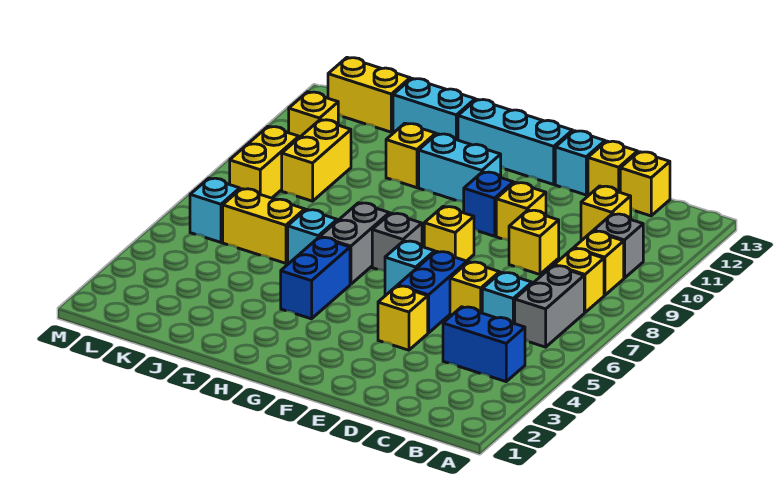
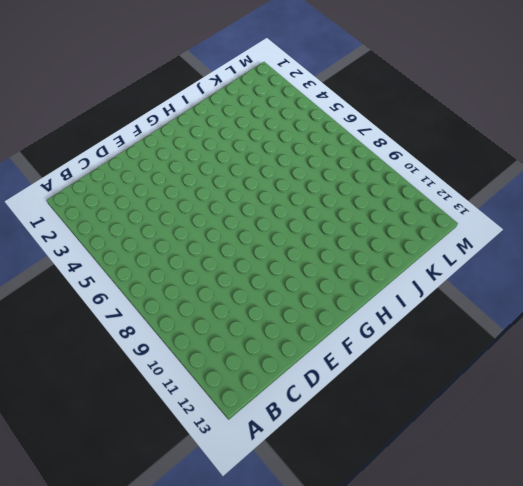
none -> blue 1x2 brick [443,307,525,382]
none -> grey 1x2 brick [515,266,584,347]
none -> yellow 1x1 brick [554,248,604,313]
none -> yellow 1x1 brick [574,231,624,295]

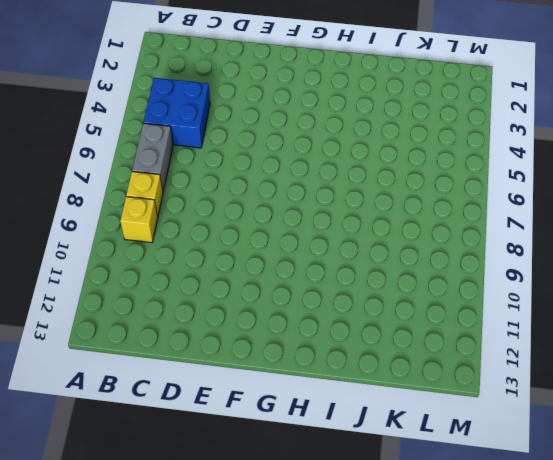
blue 2x2 brick [143,78,210,148] -> blue 1x2 brick [443,307,525,382]
none -> grey 1x1 brick [594,214,643,278]
none -> cyan 1x1 brick [482,272,532,324]
none -> yellow 1x1 brick [581,186,631,241]
none -> yellow 1x1 brick [620,152,670,216]

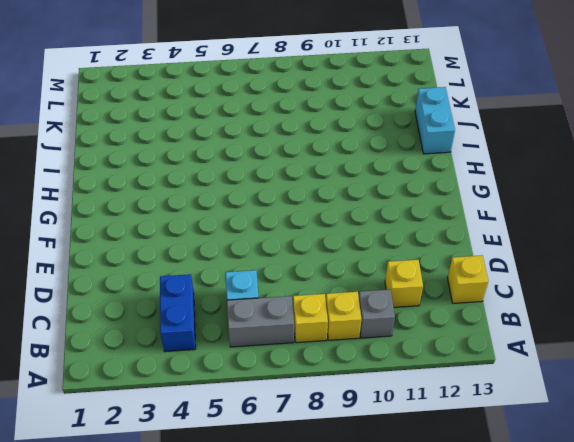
none -> yellow 1x1 brick [450,262,500,316]
none -> yellow 1x1 brick [509,210,559,274]
none -> yellow 1x1 brick [588,141,638,196]
none -> yellow 1x1 brick [378,286,428,350]

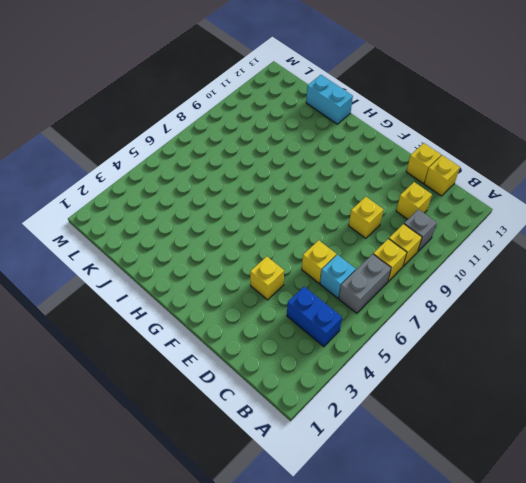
none -> blue 1x2 brick [398,251,467,333]
none -> yellow 1x1 brick [496,182,546,240]
none -> cyan 1x1 brick [555,131,605,195]
none -> cyan 1x1 brick [385,241,435,296]

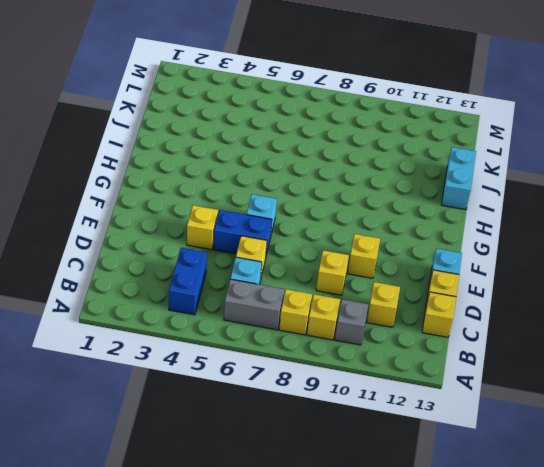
none -> yellow 1x1 brick [424,206,474,261]
none -> blue 1x1 brick [464,172,513,236]
none -> cyan 1x3 brick [458,99,573,184]
none -> grey 1x1 brick [372,213,422,271]

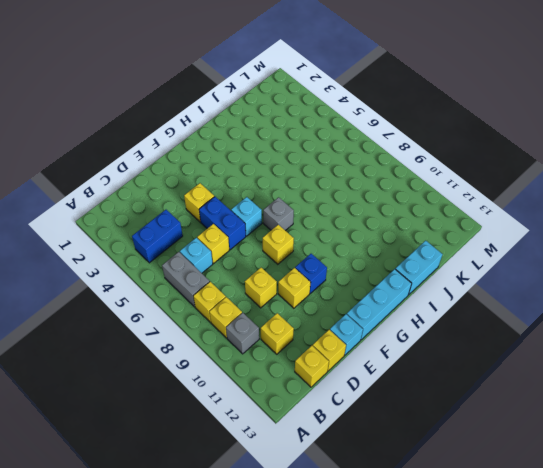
none -> cyan 1x2 brick [419,134,501,202]
none -> blue 1x2 brick [281,237,350,319]
none -> grey 1x2 brick [320,203,389,284]
none -> cyan 1x1 brick [288,210,337,264]

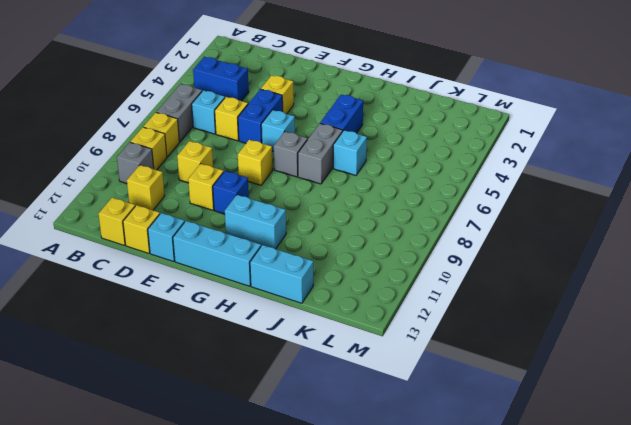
none -> yellow 1x1 brick [386,123,436,188]
none -> yellow 1x2 brick [223,189,305,263]
none -> yellow 1x2 brick [282,120,351,201]
none -> yellow 1x2 brick [328,57,410,132]

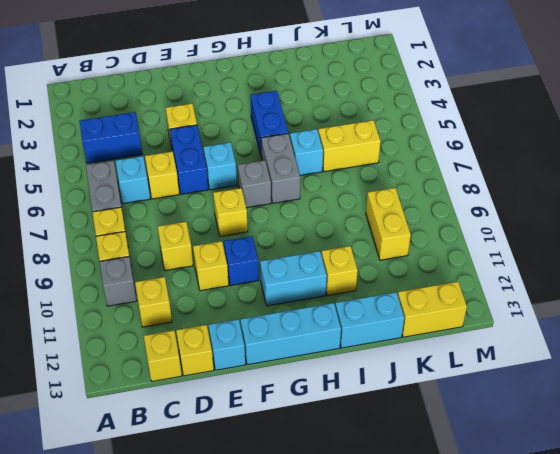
none -> cyan 1x1 brick [190,178,240,242]
none -> yellow 1x2 brick [230,126,299,198]
none -> yellow 1x1 brick [289,92,338,138]

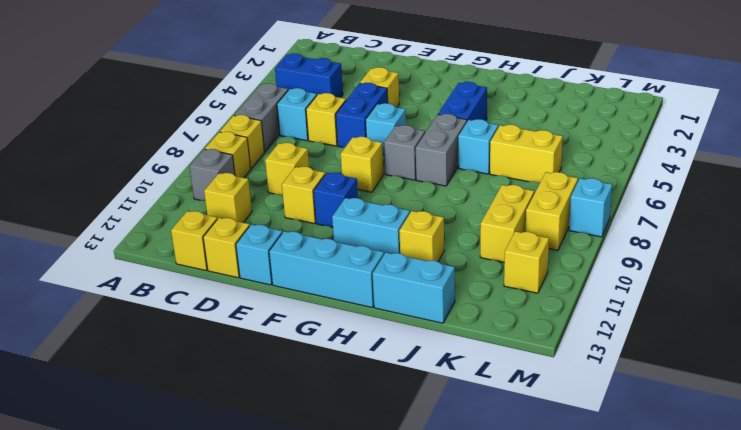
cyan 1x1 brick [569,178,612,237] -> cyan 1x1 brick moved to [190,178,240,242]
none -> yellow 1x2 brick [328,57,410,132]

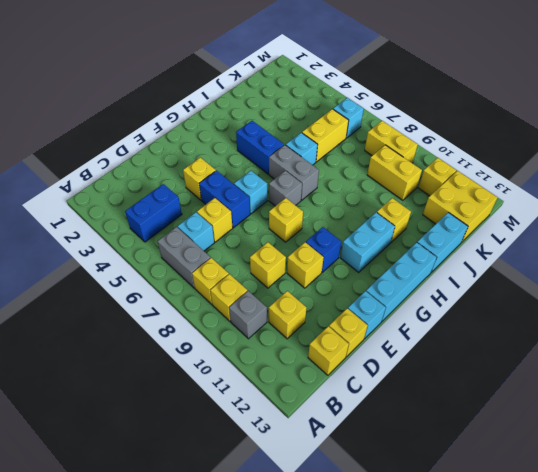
yellow 2x2 brick [423,171,498,242] -> yellow 1x2 brick [328,57,410,132]

